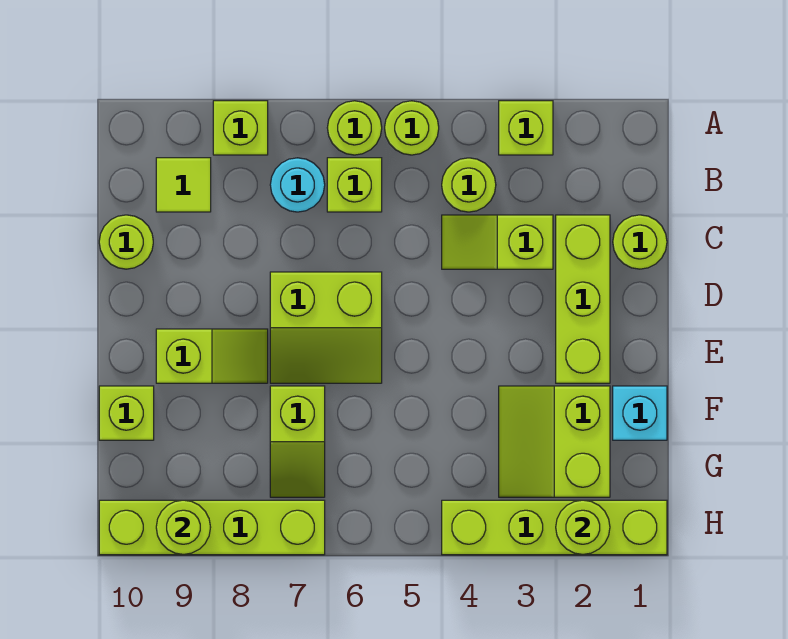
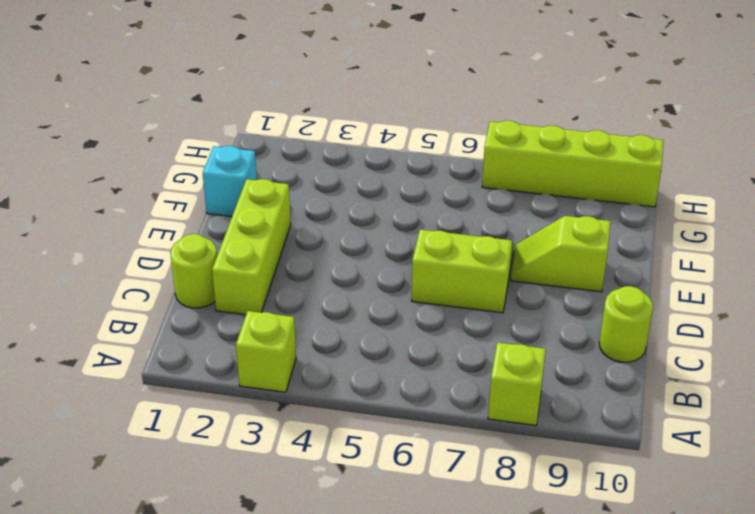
none -> lime 1x1 round brick [385,101,439,155]
none -> lime 1x1 round brick [327,101,382,155]
none -> lime 1x1 round brick [442,158,496,212]

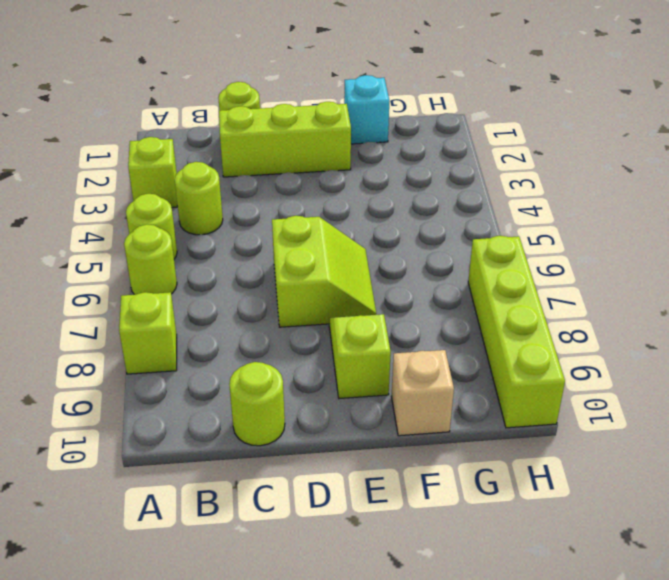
tan 1x1 brick [391,350,454,436] -> lime 1x1 brick [99,386,154,440]
none -> lime 1x1 brick [327,158,382,212]
none -> cyan 1x1 round brick [270,158,325,212]
none -> lime 1x1 tile [156,158,211,212]

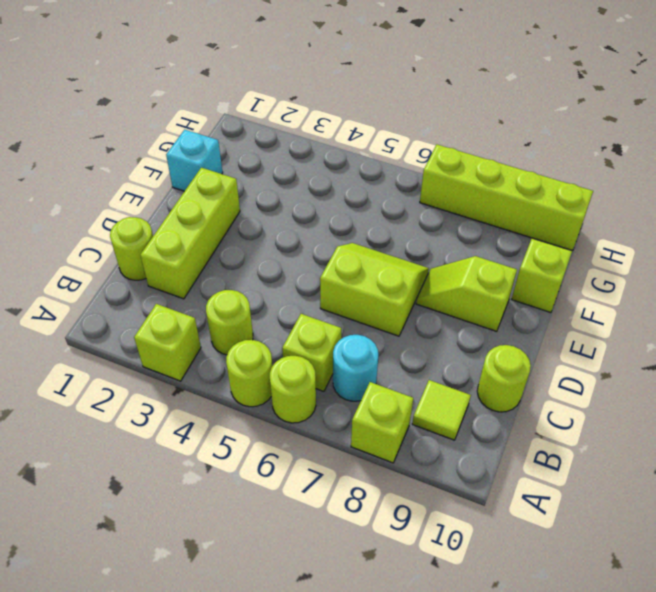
none -> lime 1x2 slope [442,215,553,269]
none -> lime 2x2 slope [499,386,610,497]
none -> lime 1x2 slope [270,386,325,497]

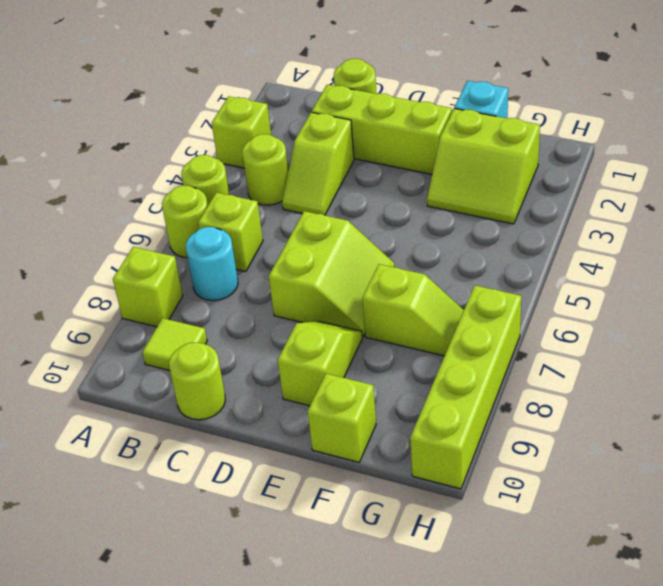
none -> lime 1x4 brick [442,500,667,555]
none -> lime 1x1 round brick [556,500,610,555]
none -> lime 1x1 round brick [156,500,211,554]

